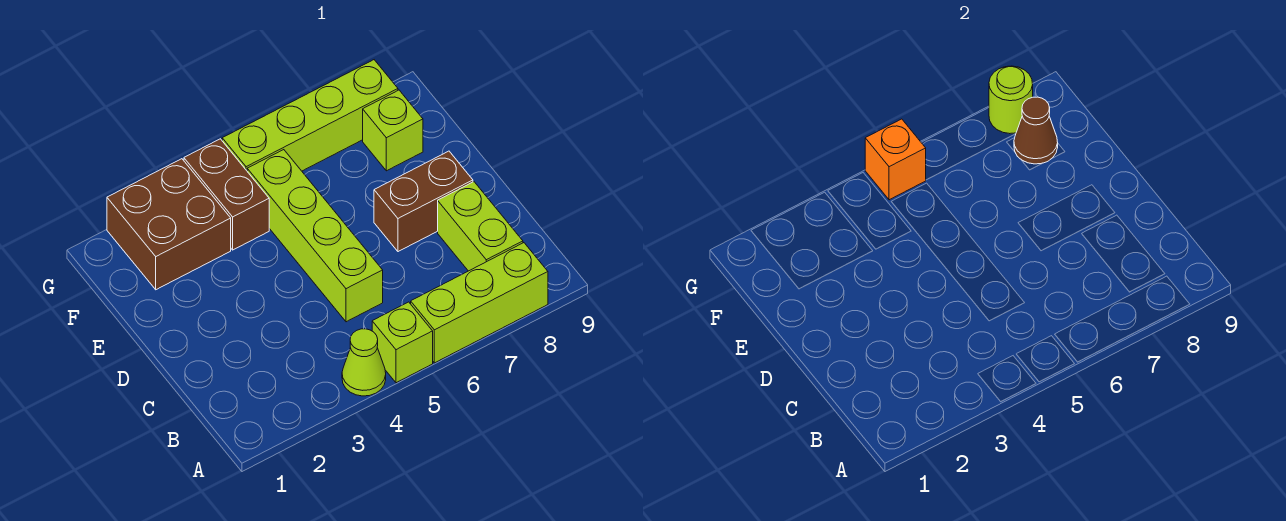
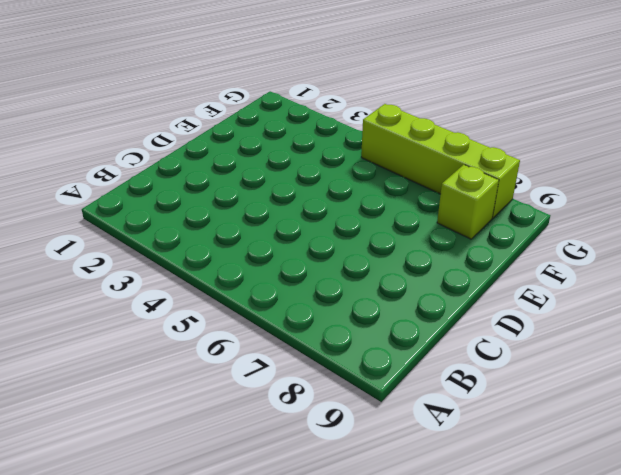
none -> lime 1x1 cone [342,329,386,396]
none -> lime 1x1 brick [372,302,433,383]
none -> lime 1x3 brick [411,243,548,363]

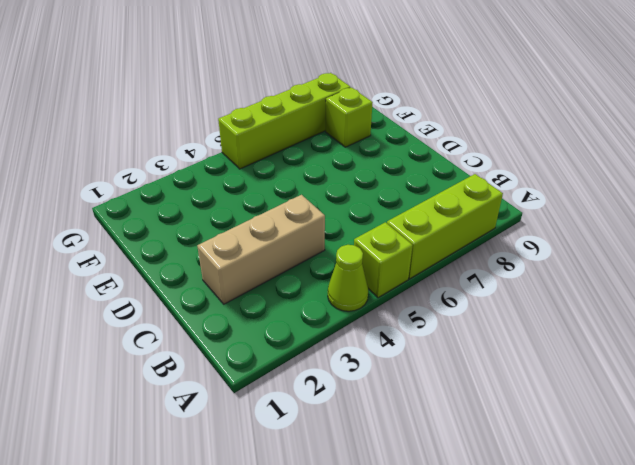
tan 1x3 brick [197,195,325,304] -> none
none -> lime 1x2 brick [438,182,523,271]
none -> lime 1x4 brick [247,150,383,322]
none -> brown 1x2 brick [374,151,473,252]

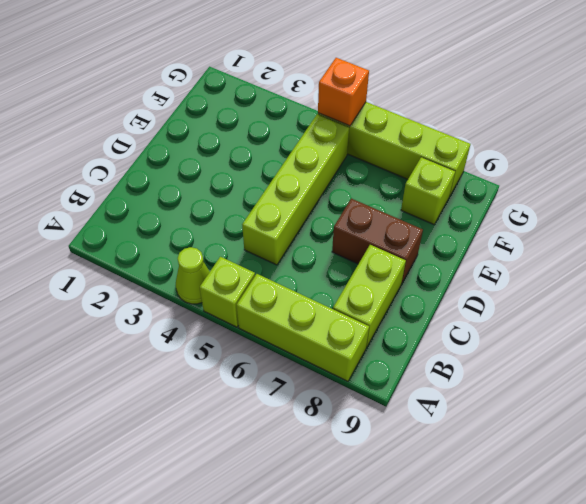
none -> brown 2x2 brick [107,159,231,290]
none -> brown 1x2 brick [184,139,269,250]
none -> brown 1x1 cone [1014,97,1058,164]

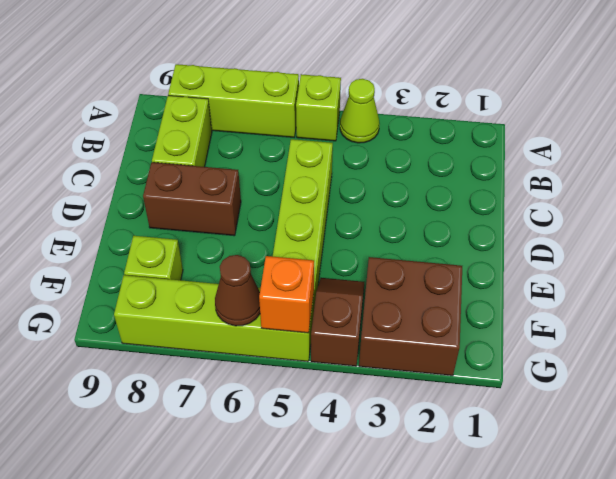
brown 1x2 slope [311,278,364,366] -> brown 1x2 brick [184,139,269,250]
brown 1x1 cone [215,255,260,326] -> brown 1x1 cone moved to [1014,97,1058,164]
none -> lime 1x1 round brick [989,66,1033,134]

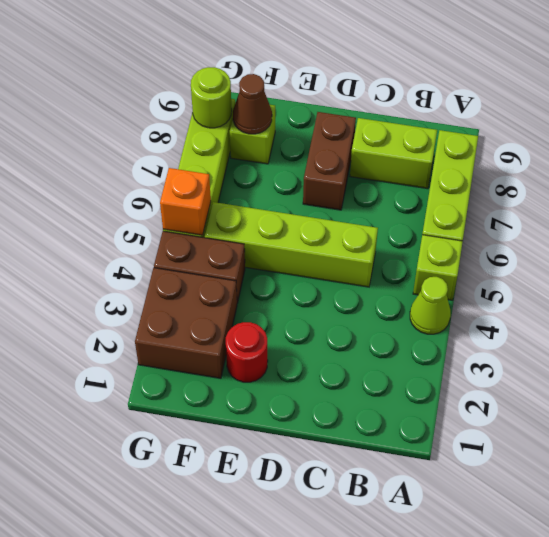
red 1x1 round brick [226,322,268,382] -> none

